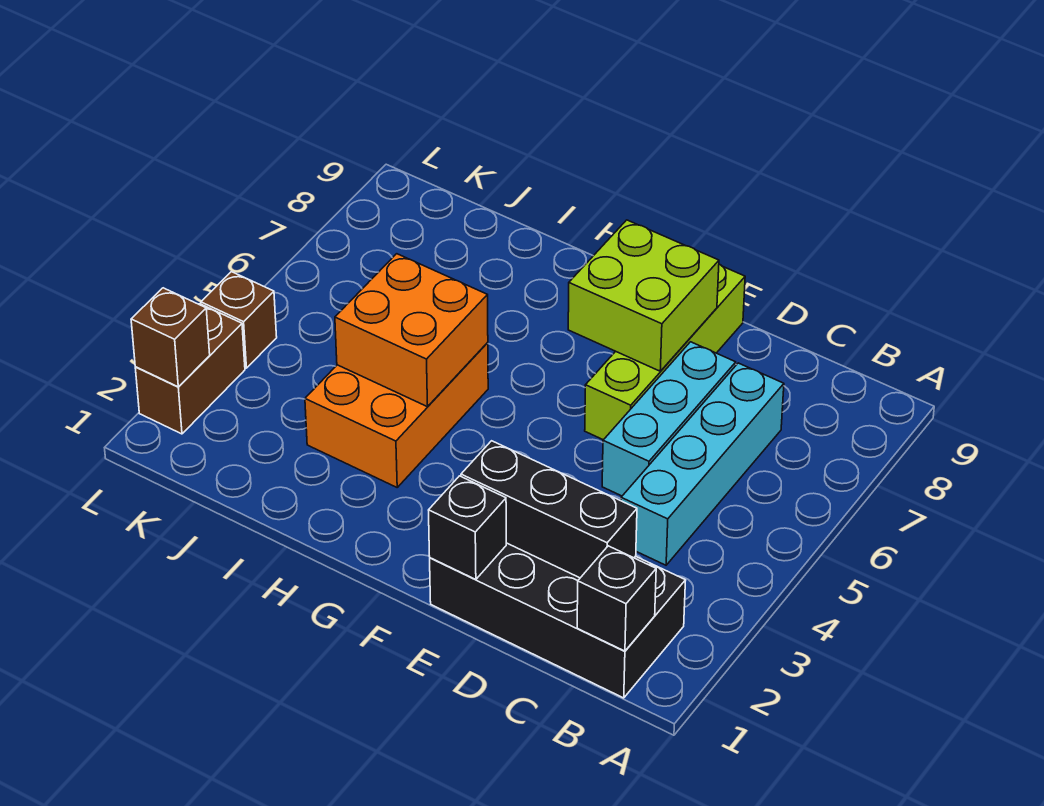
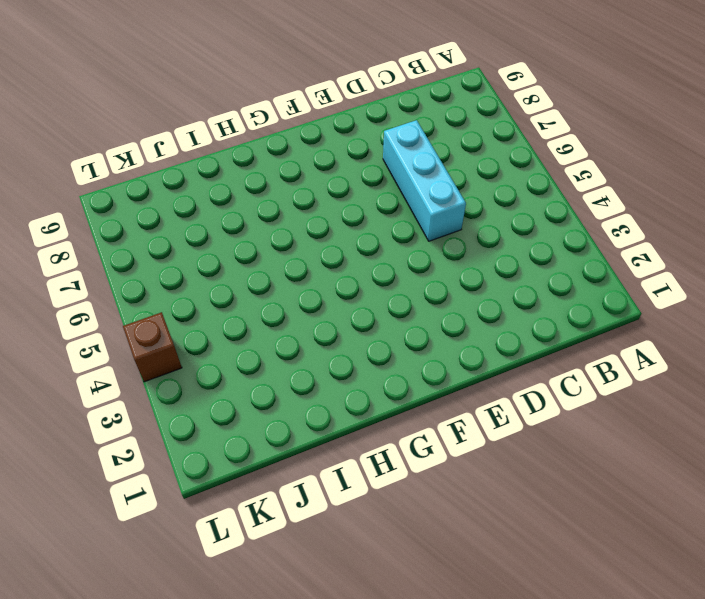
none -> black 2x4 brick [430,543,686,698]
none -> cyan 1x4 brick [621,363,784,565]
none -> lime 1x4 brick [585,264,745,440]

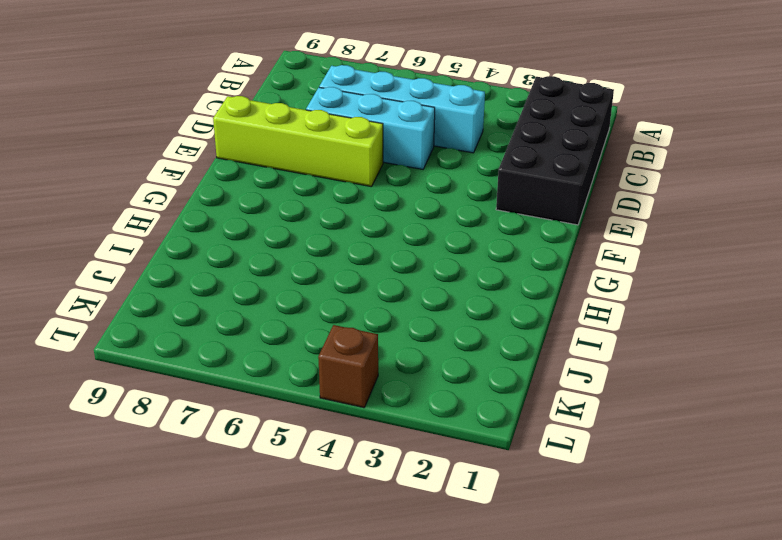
none -> orange 2x3 brick [305,343,488,487]
none -> brown 1x2 brick [135,304,245,434]
none -> black 1x1 brick [577,546,656,651]

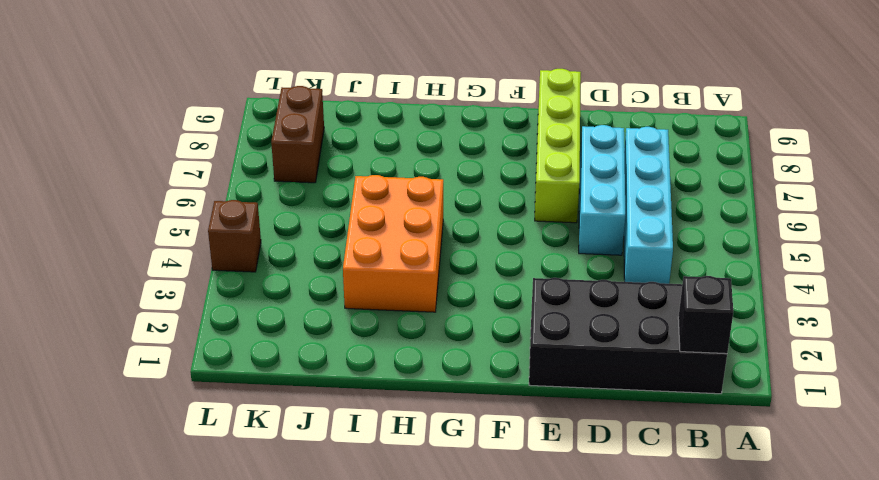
brown 1x2 brick [271,86,324,183] -> brown 1x2 brick moved to [135,304,245,434]
none -> black 1x3 brick [461,441,637,578]
none -> black 1x1 brick [429,476,506,579]
none -> lime 2x2 brick [568,220,719,371]

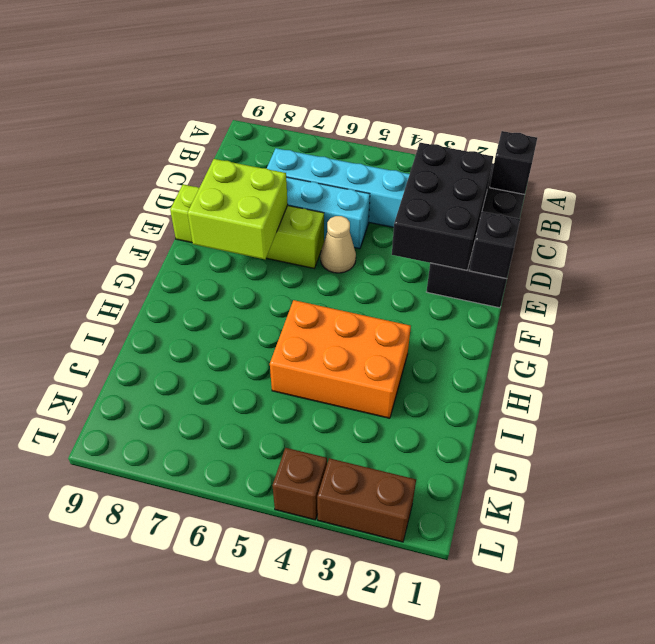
black 2x3 brick [392,143,493,270] -> black 1x3 brick [461,441,637,578]
tan 1x1 cone [320,216,356,273] -> none
none -> orange 2x2 brick [335,254,488,407]
none -> brown 1x1 brick [131,288,210,387]

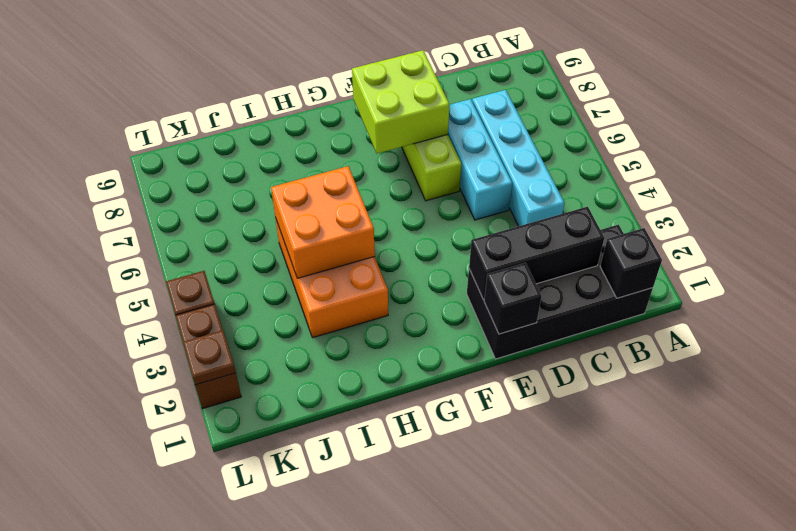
brown 1x1 plate [183,330,236,385] -> brown 1x1 brick [131,288,210,387]

